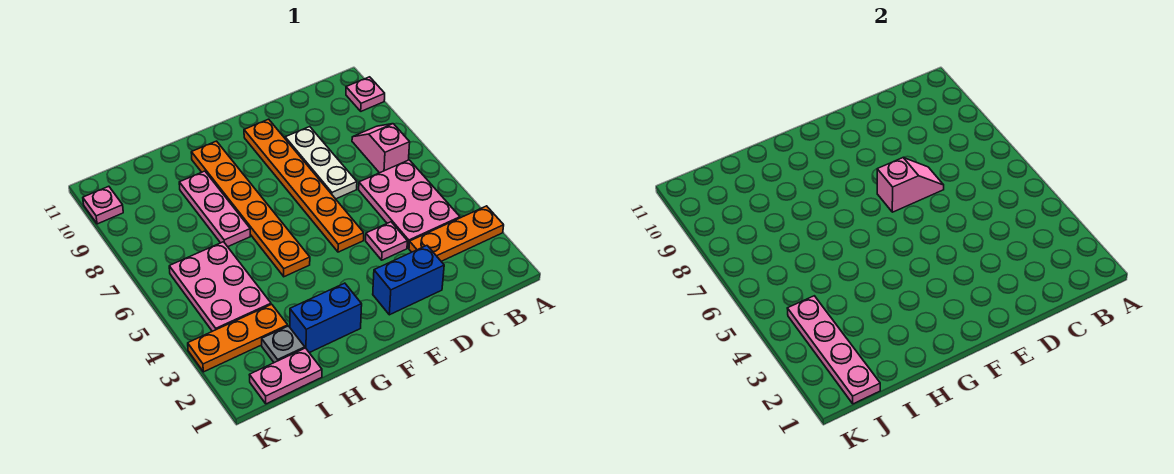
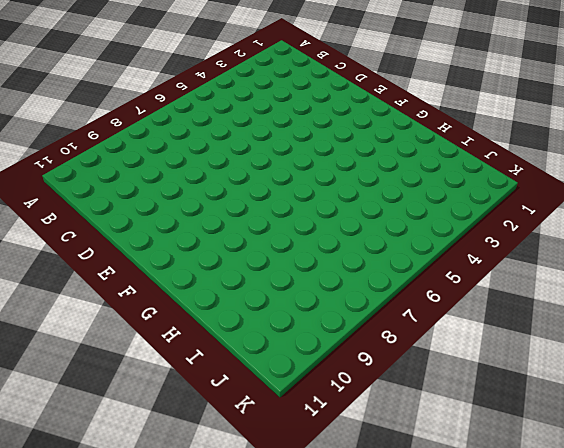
none -> orange 1x3 plate [409,206,504,261]
none -> pink 1x1 plate [346,77,385,111]
none -> pink 2x3 plate [359,160,460,248]

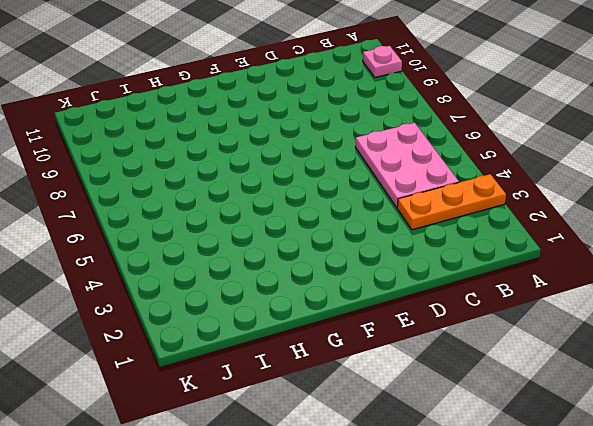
none -> pink 1x2 slope [352,124,410,173]
none -> blue 1x2 brick [373,246,444,315]
none -> pink 1x1 plate [366,222,407,260]

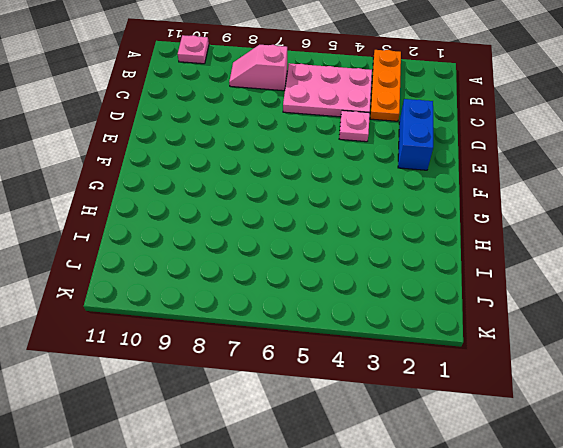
none -> white 1x3 plate [285,127,357,199]
none -> orange 1x6 plate [244,119,364,252]
none -> blue 1x2 brick [290,283,362,353]

